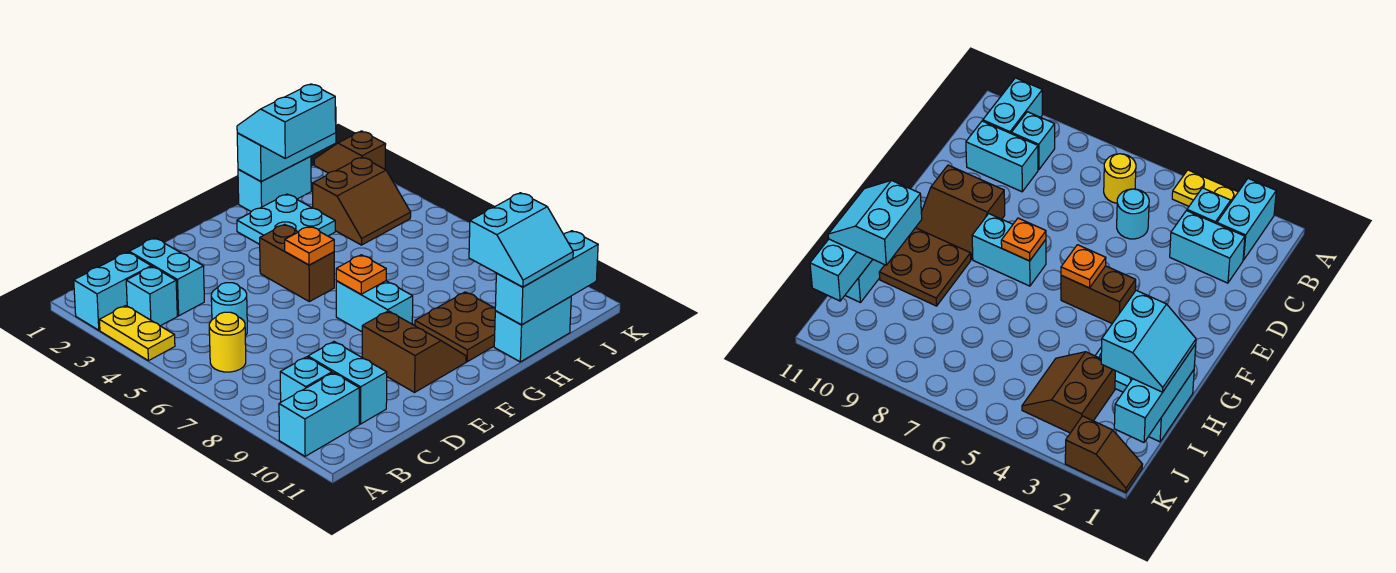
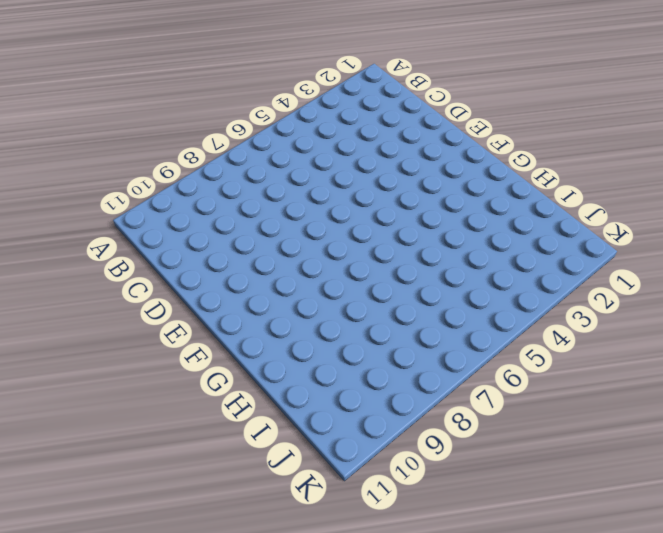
none -> cyan 1x2 brick [74,252,151,330]
none -> yellow 1x2 plate [99,306,175,361]
none -> cyan 1x2 brick [279,373,359,456]

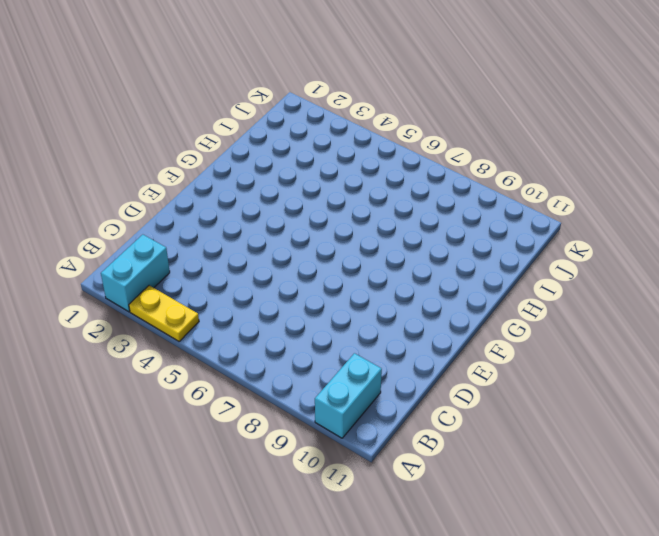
none -> cyan 1x1 brick [126,267,177,326]
none -> yellow 1x1 round brick [209,312,246,372]
none -> cyan 1x1 brick [280,357,332,402]

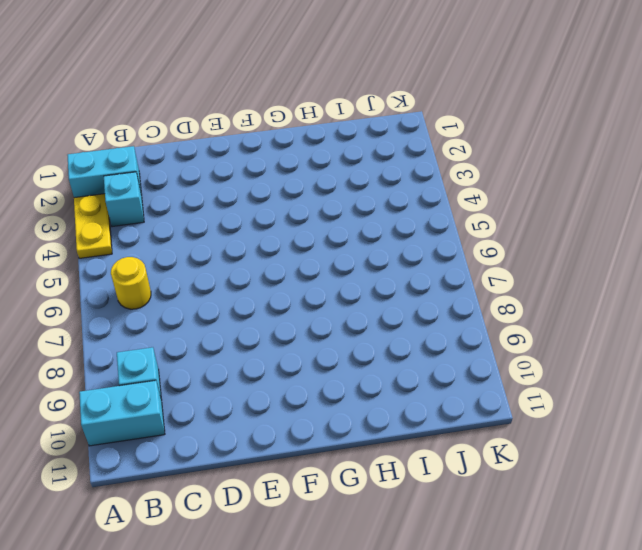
none -> cyan 1x2 brick [129,238,204,316]
none -> cyan 1x1 round brick [211,283,247,336]
none -> cyan 1x2 brick [308,342,387,424]

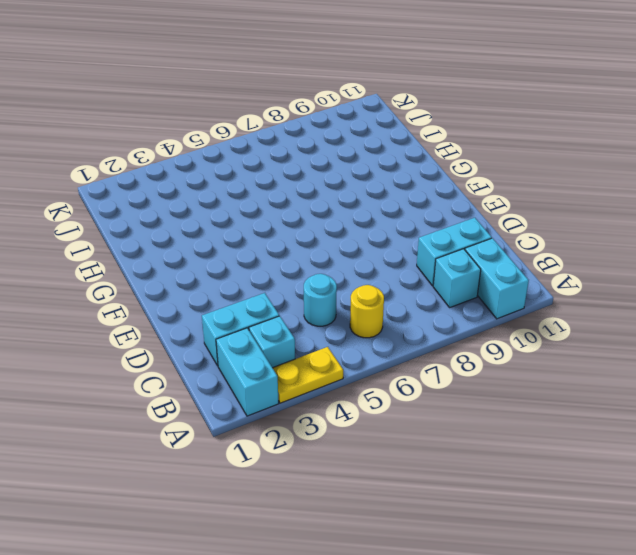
none -> brown 2x2 slope [362,311,466,392]
none -> brown 1x2 brick [260,224,334,302]
none -> cyan 1x2 brick [336,281,413,332]

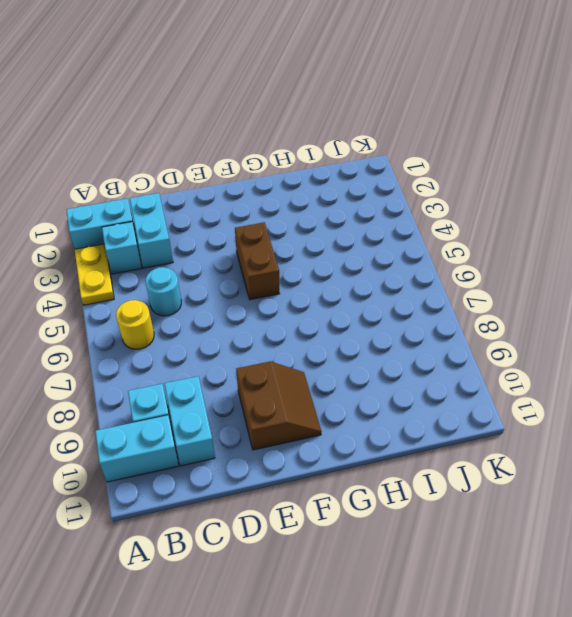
none -> cyan 1x2 brick [336,281,413,332]
none -> cyan 2x2 plate [237,194,335,244]
none -> brown 2x2 plate [415,292,495,362]

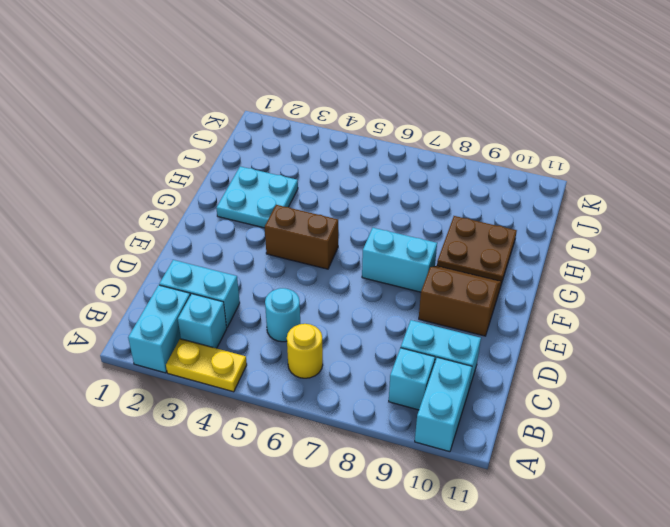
none -> cyan 1x2 brick [238,156,311,211]
none -> cyan 1x2 brick [494,297,571,362]
none -> brown 2x2 slope [313,157,411,245]

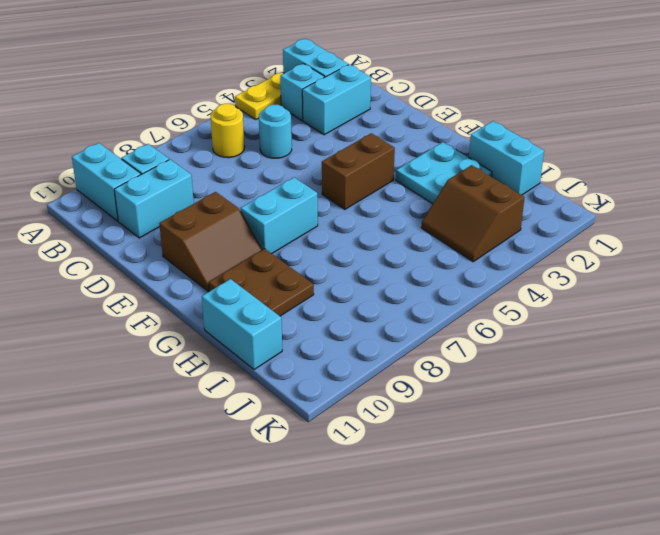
none -> brown 1x2 slope [314,131,386,173]
none -> orange 1x1 plate [285,226,334,265]
none -> orange 1x1 plate [336,255,386,294]

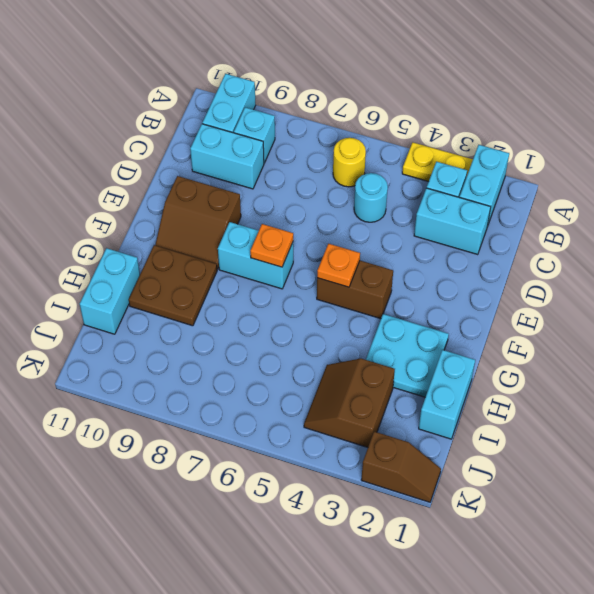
none -> cyan 1x3 brick [237,107,336,181]
none -> cyan 1x3 brick [495,231,598,325]
none -> cyan 2x2 slope [237,84,336,158]

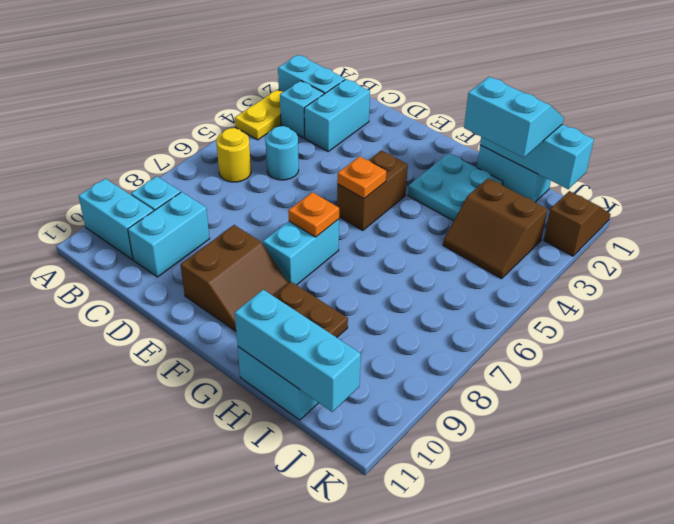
none -> cyan 2x2 slope [469,193,573,287]

